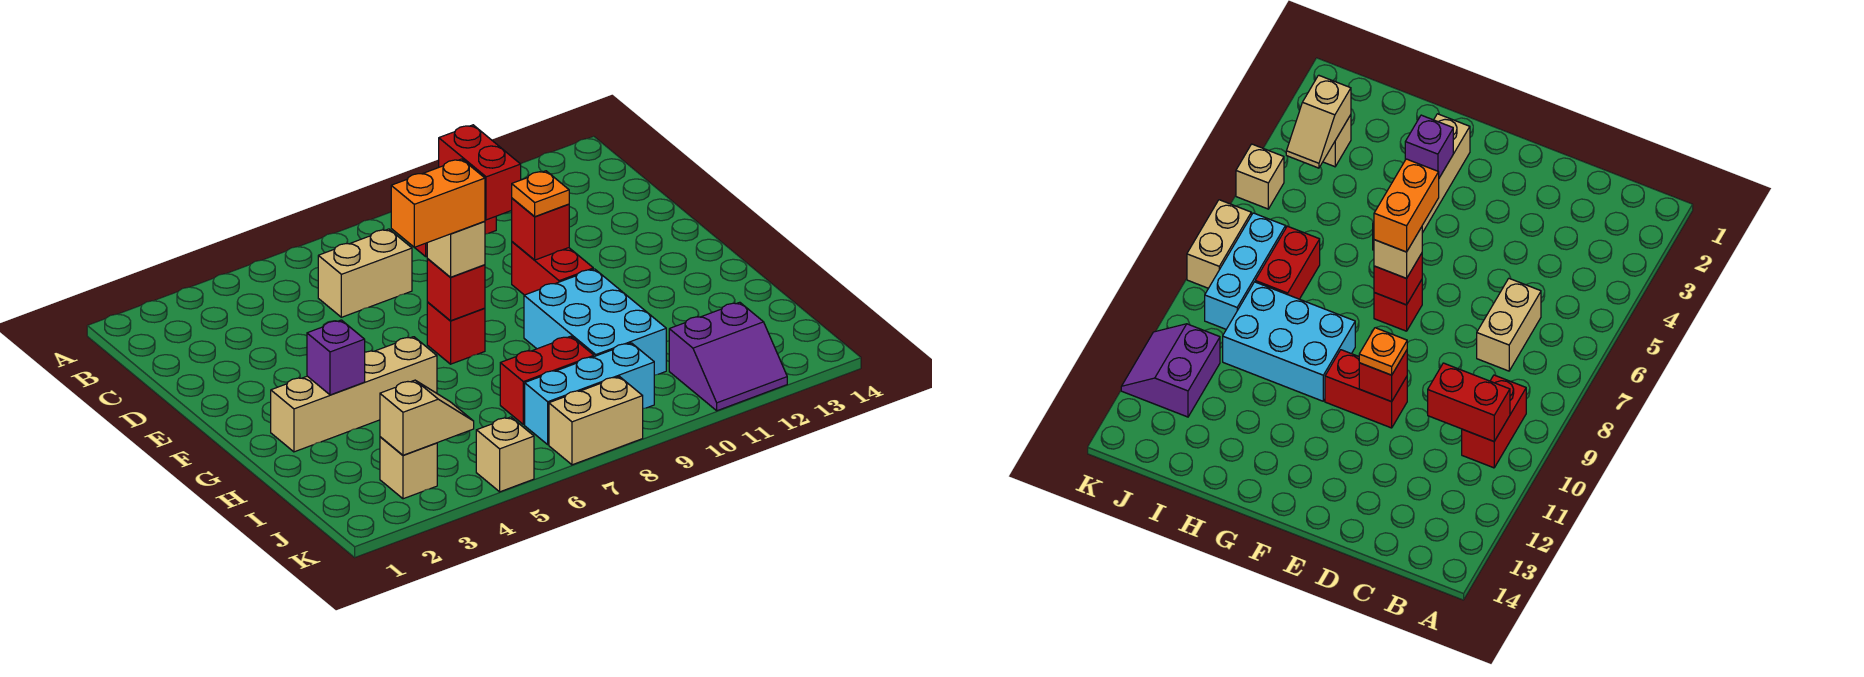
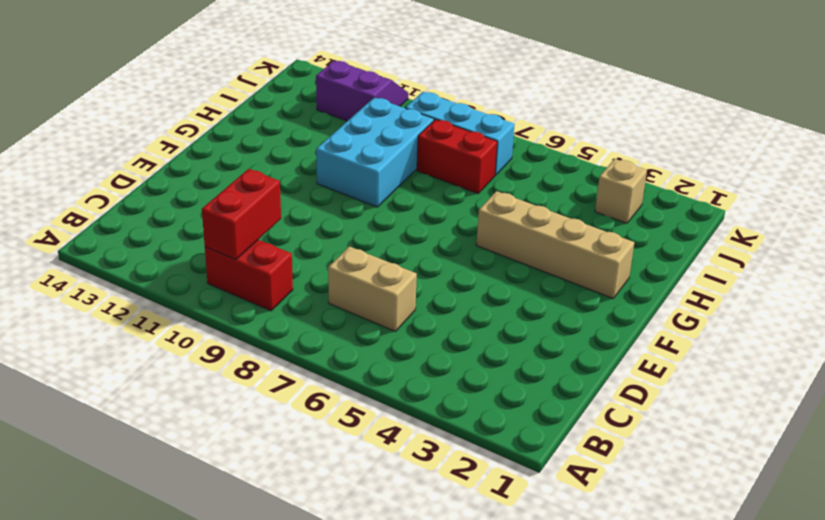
none -> red 1x2 brick [512,242,593,295]
none -> red 1x1 brick [427,302,485,364]
none -> tan 1x1 brick [476,417,534,492]

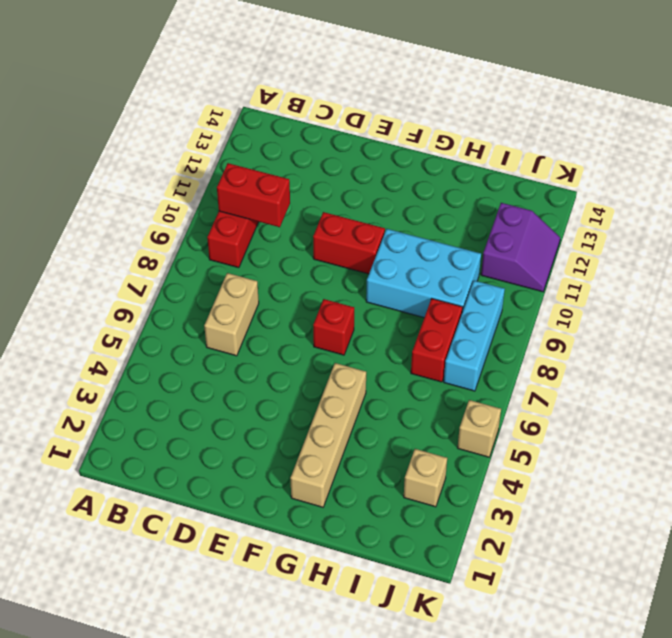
none -> tan 1x2 brick [549,377,643,465]
none -> red 1x1 brick [512,198,569,260]
none -> red 1x1 brick [427,259,485,321]

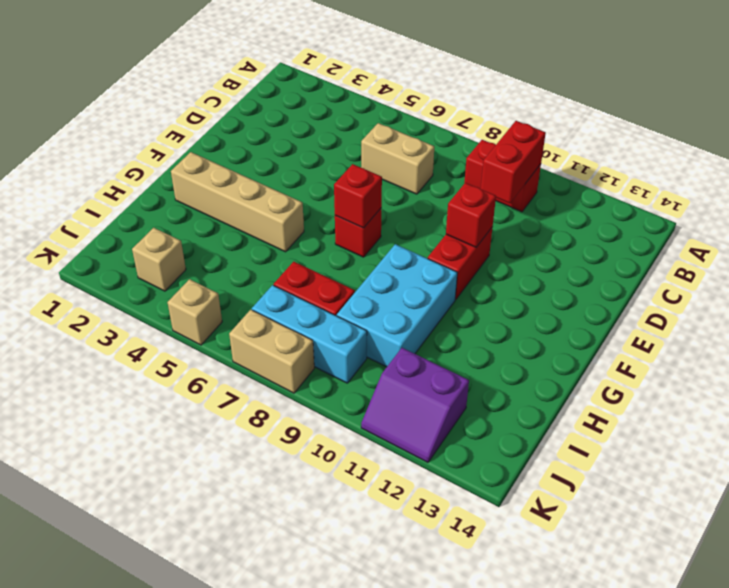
none -> purple 1x1 brick [307,320,365,395]
none -> tan 1x2 slope [380,380,474,455]
none -> orange 1x1 plate [512,171,569,217]

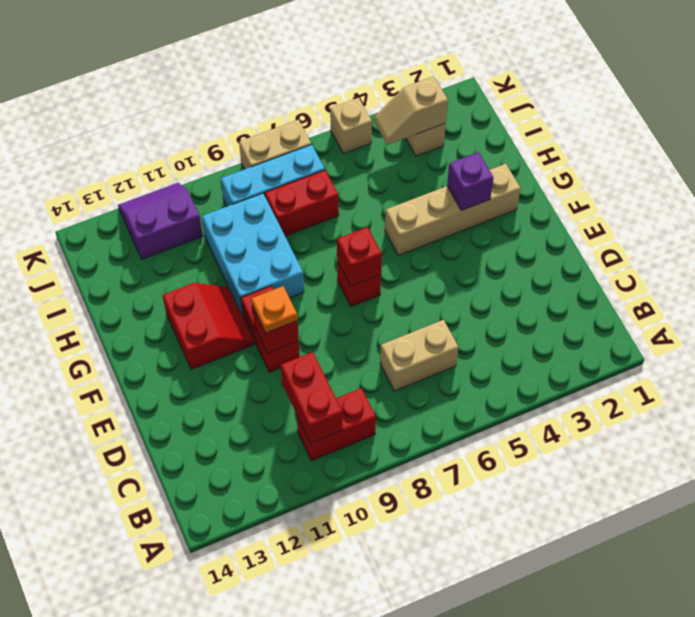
red 2x2 slope [162,283,254,369] -> none
none -> tan 1x1 brick [427,221,485,277]
none -> orange 1x2 brick [391,159,485,247]

